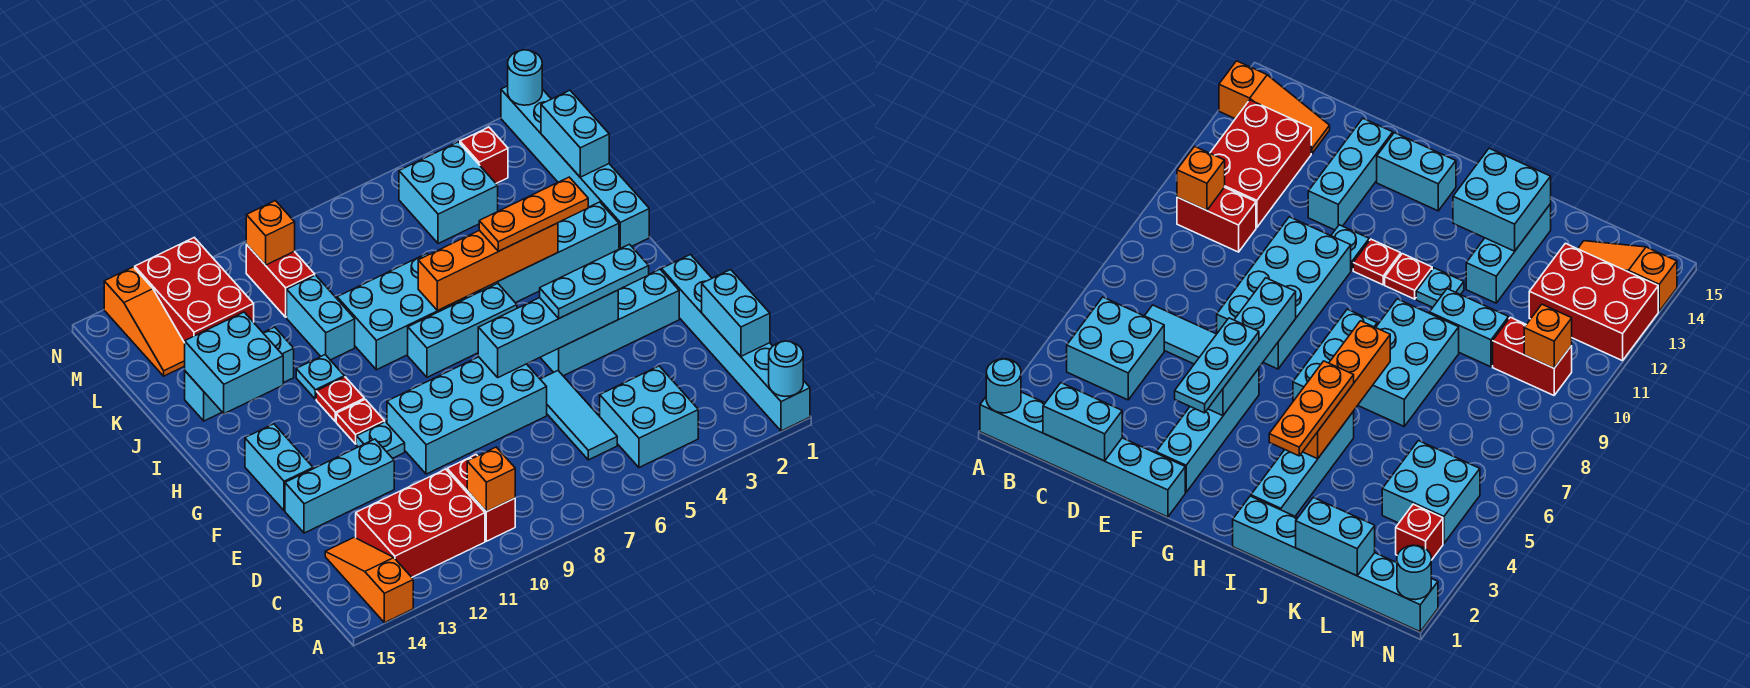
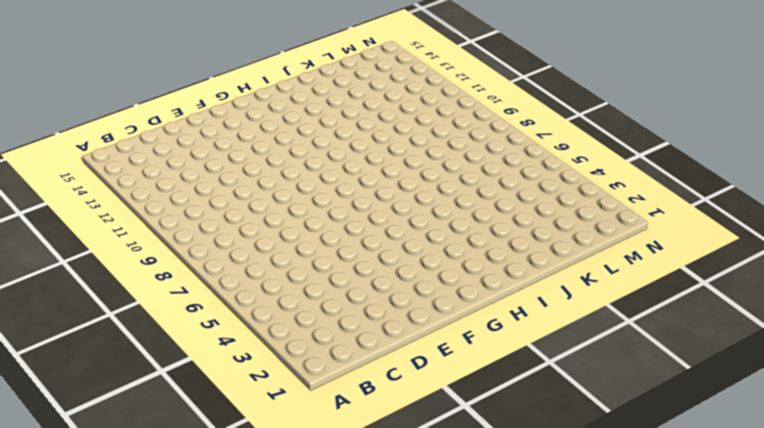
none -> cyan 1x6 brick [662,255,810,431]
none -> orange 1x3 slope [325,537,413,623]
none -> cyan 2x2 brick [600,366,698,468]
none -> red 1x2 brick [447,455,515,541]

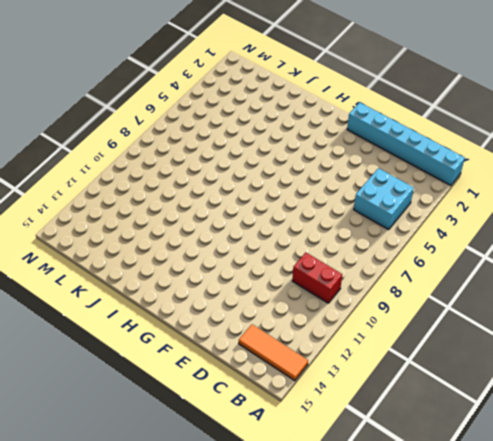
orange 1x3 tile [239,324,308,381] -> orange 1x3 slope [325,537,413,623]
none -> red 2x3 brick [356,469,485,577]
none -> cyan 1x3 tile [540,371,617,460]
none -> cyan 2x4 brick [387,357,547,474]
none -> cyan 1x3 brick [285,439,394,533]

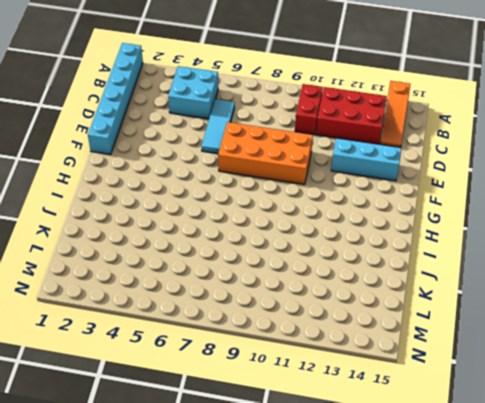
orange 2x4 brick [218,122,313,184] -> cyan 2x4 brick [387,357,547,474]
none -> cyan 1x4 brick [540,269,679,376]
none -> cyan 1x1 plate [356,422,405,458]
none -> cyan 1x2 brick [245,424,313,511]
none -> red 1x1 plate [336,399,385,444]

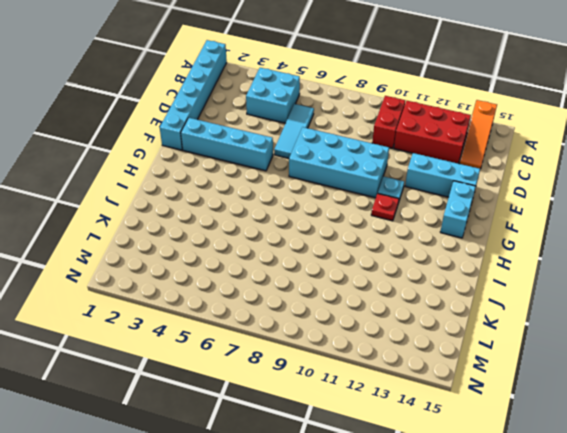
none -> cyan 1x3 brick [408,283,517,377]
none -> red 1x1 plate [316,377,364,422]
none -> cyan 1x6 brick [501,86,649,249]
none -> cyan 1x4 brick [480,202,619,303]

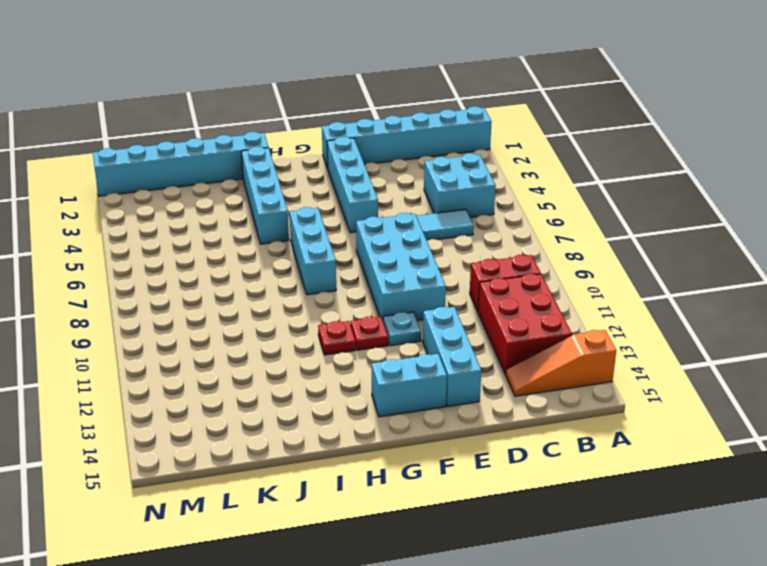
none -> cyan 2x3 brick [337,254,466,370]
none -> cyan 1x1 plate [296,355,344,399]
none -> cyan 1x2 brick [287,275,355,360]
none -> cyan 1x3 brick [185,327,294,421]

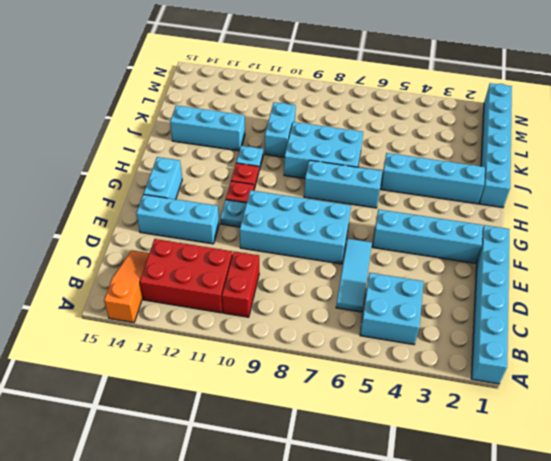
none -> cyan 2x2 brick [399,142,498,244]
none -> red 1x2 brick [246,245,315,317]
none -> red 2x3 brick [135,238,254,343]
none -> orange 1x3 slope [104,267,185,376]

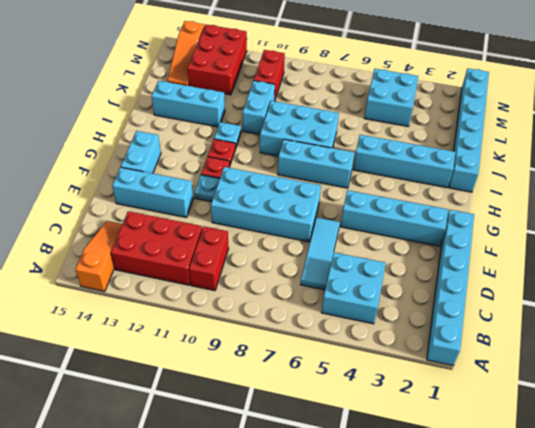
none -> red 1x1 brick [460,127,508,183]
none -> cyan 1x1 round brick [769,341,803,397]
none -> orange 1x1 brick [467,447,515,512]
none -> cyan 1x2 brick [702,270,770,356]

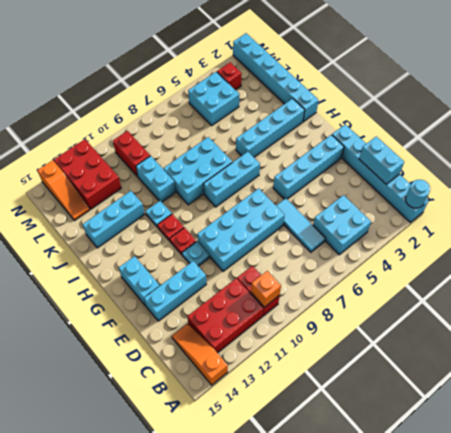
none -> cyan 1x4 brick [478,290,618,377]
none -> orange 1x4 brick [418,223,558,310]
none -> cyan 2x2 brick [185,312,283,414]
none -> cyan 1x2 brick [541,90,609,177]

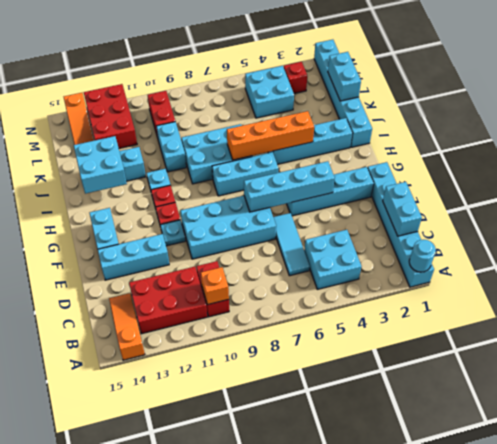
none -> orange 1x1 brick [246,201,295,265]
none -> cyan 1x1 round brick [508,50,542,105]
none -> cyan 1x3 plate [540,244,649,318]
none -> orange 1x3 plate [479,177,588,251]

